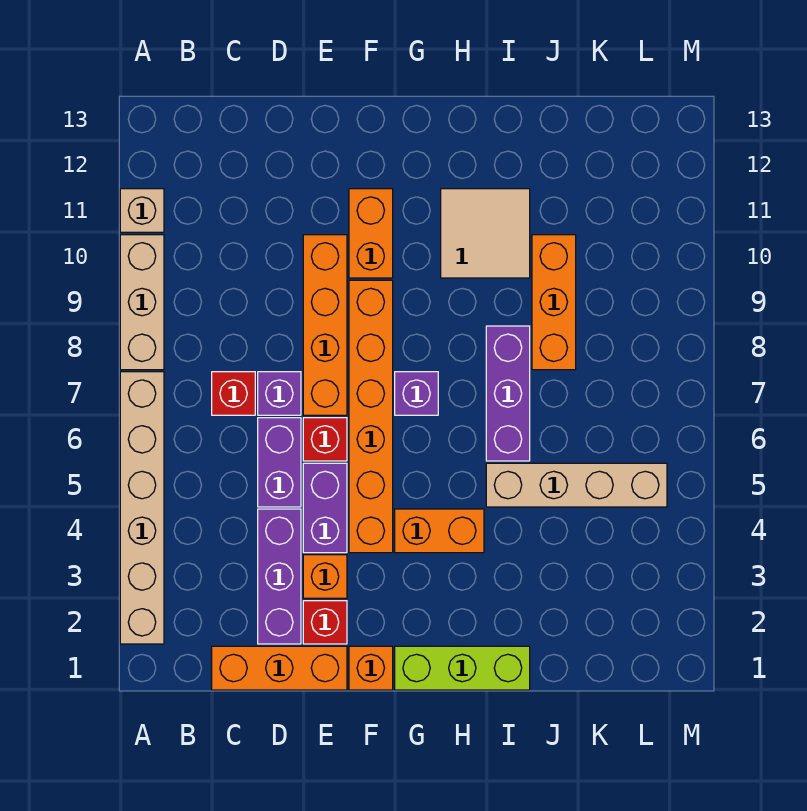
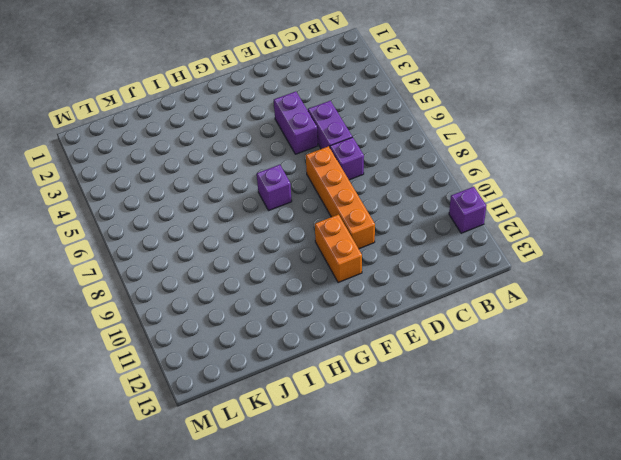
purple 1x1 brick [449,187,486,233] -> tan 1x1 brick [120,189,164,232]
none -> tan 1x6 brick [120,372,164,644]
none -> tan 1x3 brick [120,235,164,370]
none -> orange 1x3 brick [212,646,347,690]

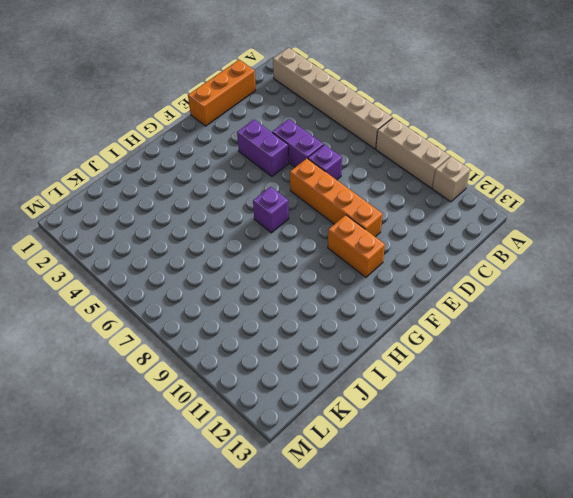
none -> red 1x1 brick [212,372,255,415]
none -> purple 1x3 brick [258,509,301,644]
none -> red 1x1 brick [303,601,347,644]

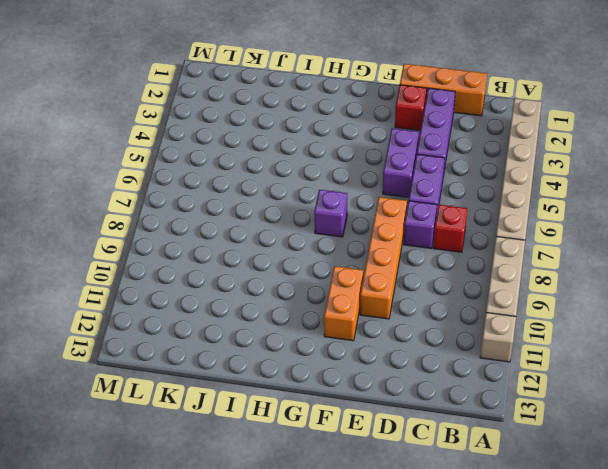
none -> orange 1x1 brick [303,555,347,598]
none -> red 1x1 brick [303,418,347,461]
none -> orange 1x1 brick [349,646,393,690]

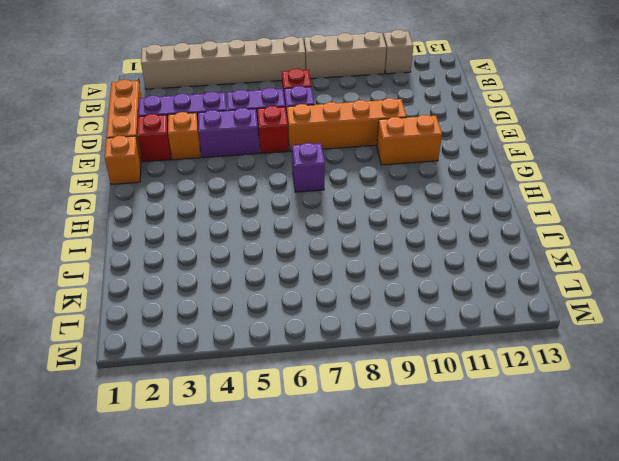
none -> orange 1x6 brick [349,280,393,553]
none -> lime 1x3 brick [395,646,530,690]
none -> orange 1x2 brick [395,509,484,553]

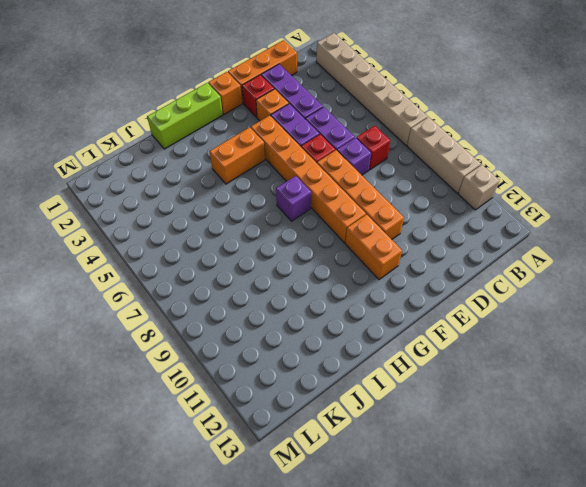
none -> tan 2x2 tile [441,189,530,278]
none -> tan 1x4 brick [486,463,667,507]
none -> purple 1x3 brick [486,326,530,461]

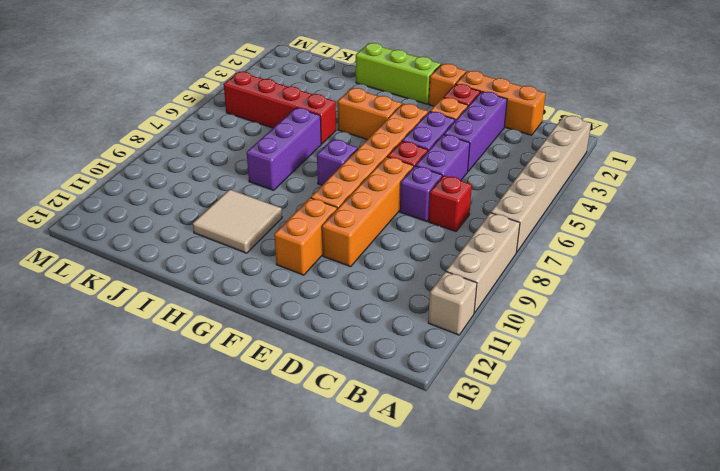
red 1x4 brick [224,71,336,144] -> tan 1x4 brick [486,463,667,507]
none -> orange 1x3 brick [532,235,576,370]

